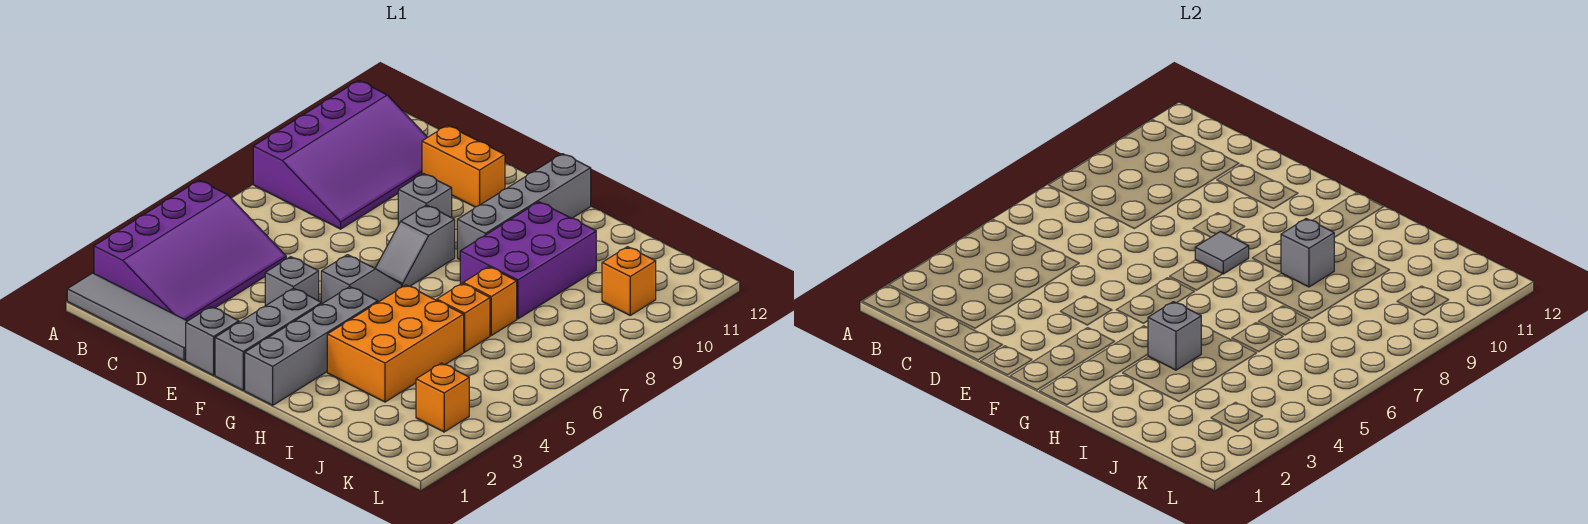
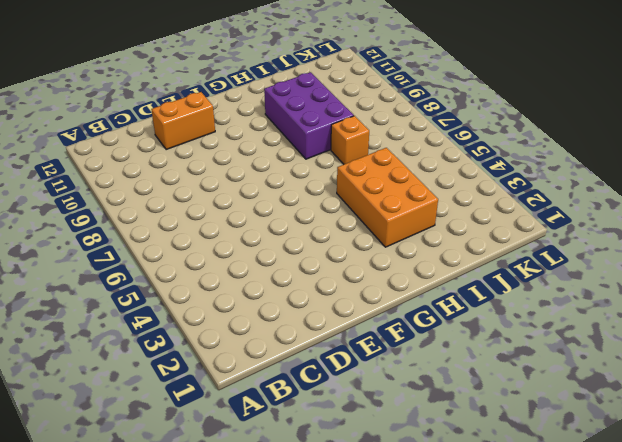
none -> grey 1x4 tile [67,273,187,360]
none -> purple 3x4 slope [94,180,286,321]
none -> purple 3x4 slope [253,81,428,229]

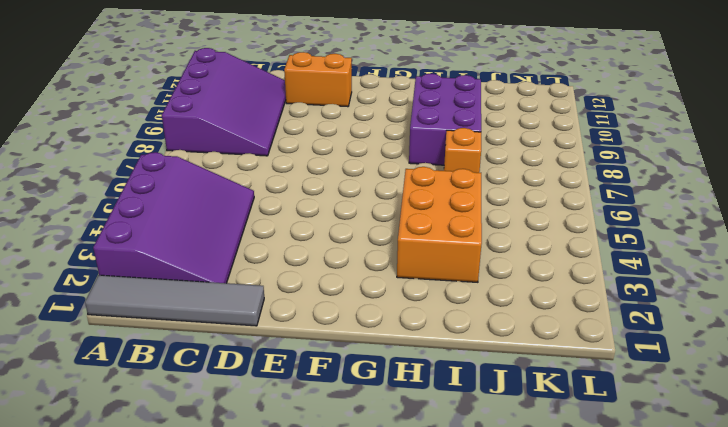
none -> grey 1x1 brick [186,307,239,375]
none -> grey 1x1 brick [265,257,319,306]
none -> grey 1x1 brick [398,174,452,225]

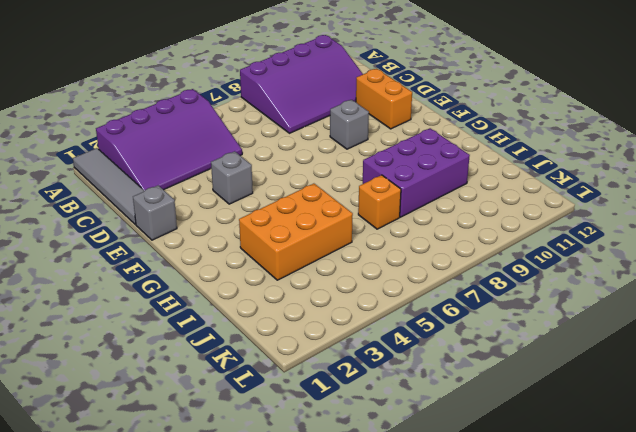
none -> grey 1x3 brick [215,288,322,390]
none -> grey 1x2 slope [321,255,401,304]
none -> grey 1x2 slope [375,205,455,287]

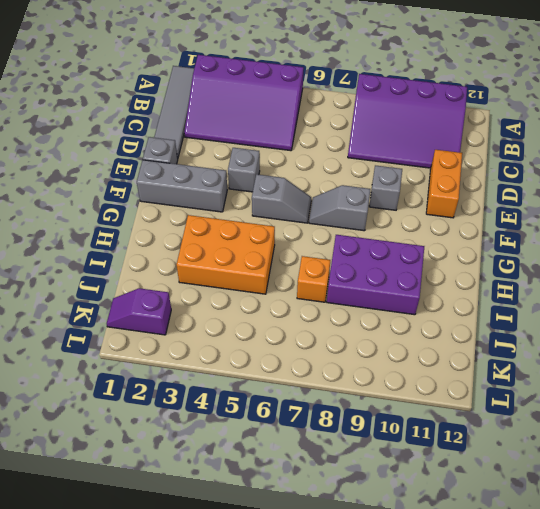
purple 1x2 slope [107,288,171,335] -> none
none -> grey 1x4 brick [245,287,378,405]
none -> grey 1x4 brick [457,154,591,259]
none -> orange 1x1 brick [437,283,490,352]

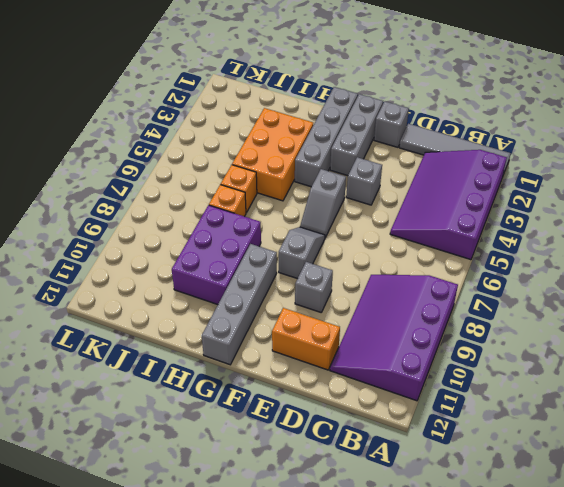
none -> orange 1x1 brick [416,363,469,432]
none -> orange 1x1 brick [602,247,656,315]
none -> grey 1x1 tile [1195,232,1249,274]

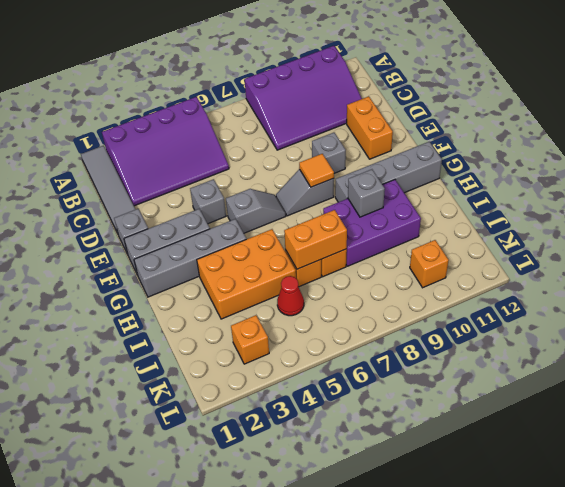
orange 1x1 tile [299,154,334,187] -> grey 1x1 tile [1195,232,1249,274]
orange 1x2 brick [284,210,347,269] -> none
red 1x1 cone [277,276,304,316] -> none
none -> grey 1x1 brick [1148,302,1201,370]

